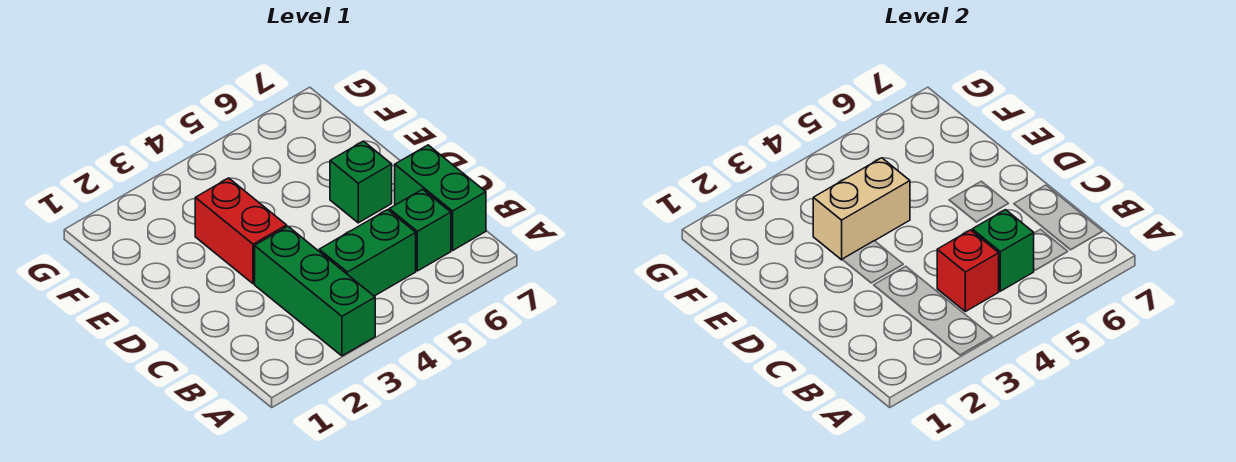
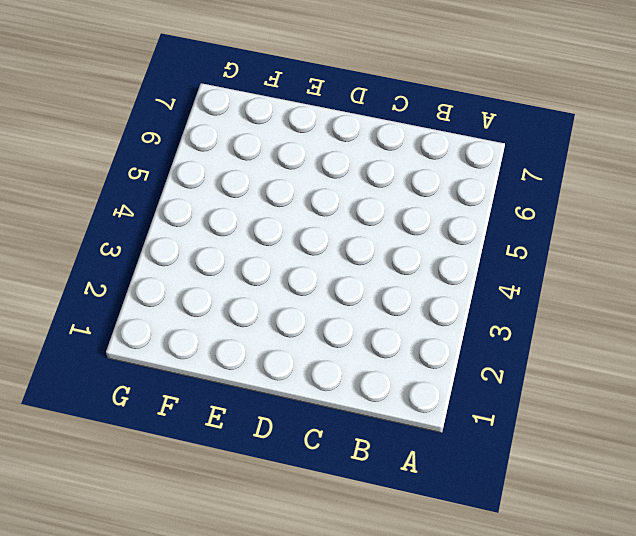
none -> green 1x3 brick [255,226,375,356]
none -> green 1x2 brick [319,210,416,296]

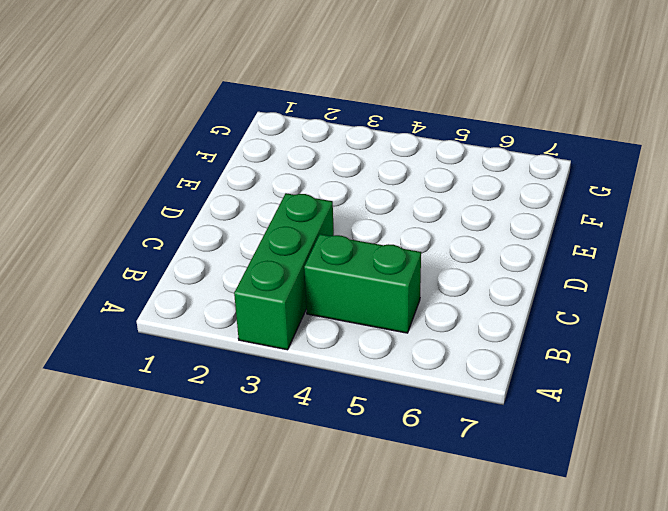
none -> green 1x1 brick [389,189,451,271]
none -> green 1x2 brick [395,145,486,250]

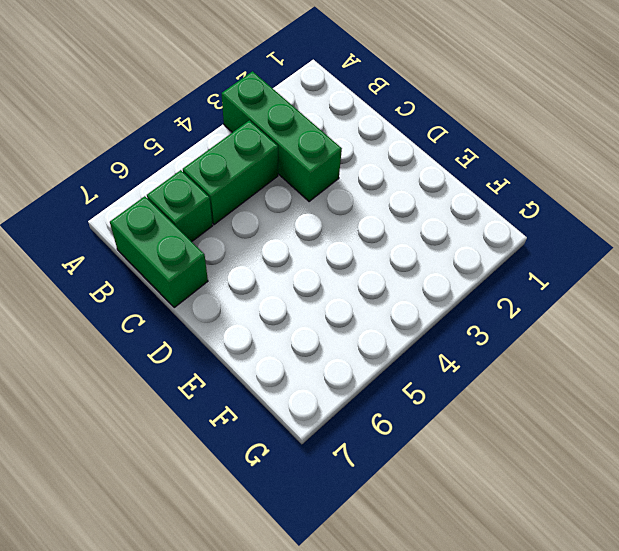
none -> red 1x2 brick [195,178,287,284]
none -> green 1x1 brick [330,141,392,223]

